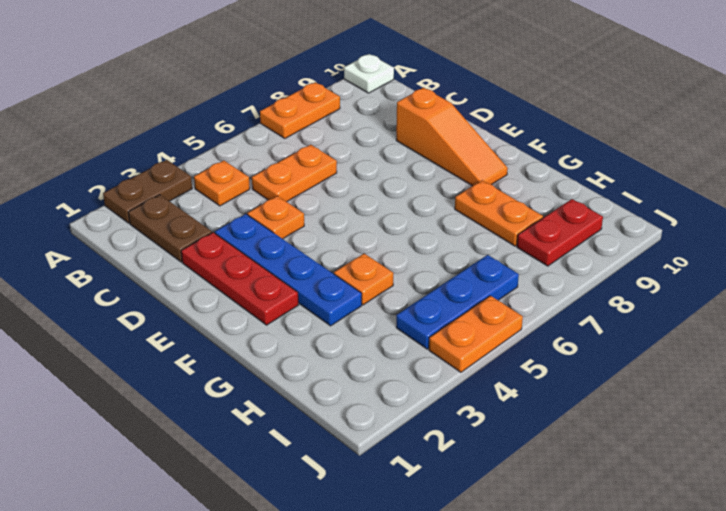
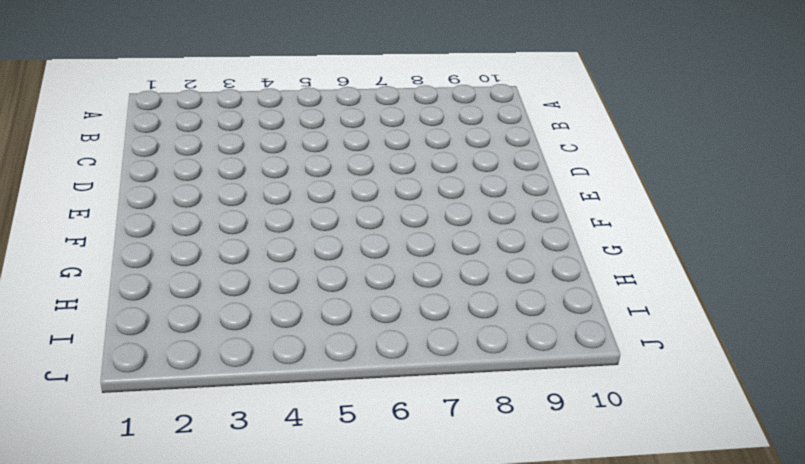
none -> brown 1x2 plate [103,160,192,223]
none -> orange 1x2 plate [260,82,340,138]
none -> white 1x1 plate [344,54,394,93]

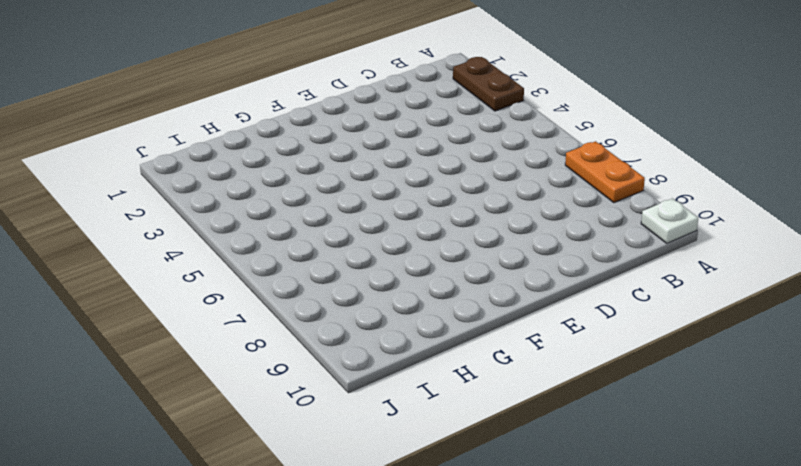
none -> brown 1x2 plate [128,195,212,262]
none -> orange 1x1 plate [194,160,250,206]
none -> orange 1x2 plate [252,145,337,202]

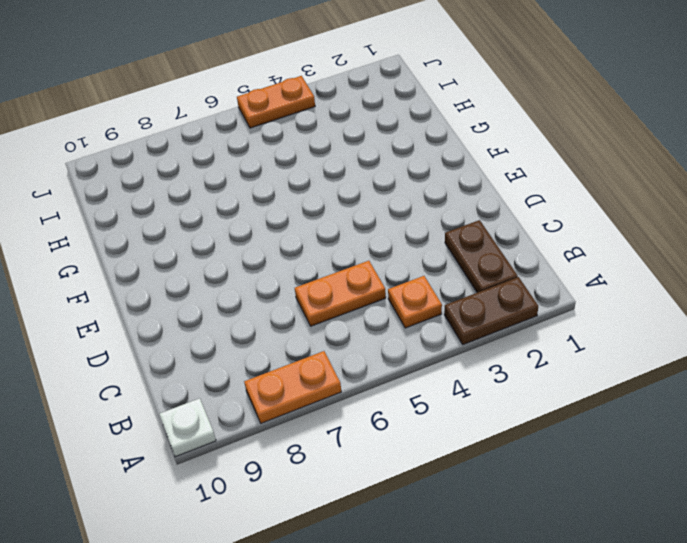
none -> red 1x3 plate [181,232,298,325]
none -> blue 1x4 plate [215,214,362,326]
none -> orange 1x1 plate [247,196,304,239]

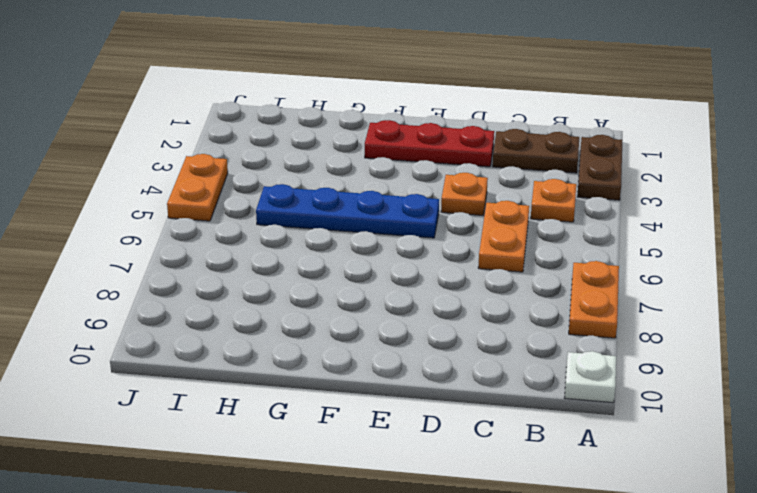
blue 1x4 plate [256,184,439,238] -> blue 1x4 plate moved to [215,214,362,326]
none -> orange 1x3 slope [396,88,508,186]
none -> orange 1x1 plate [334,254,393,305]
none -> orange 1x2 plate [455,180,543,246]

